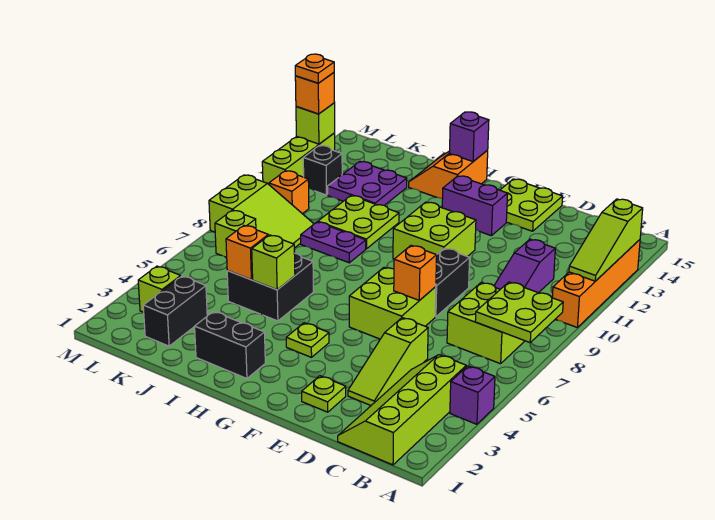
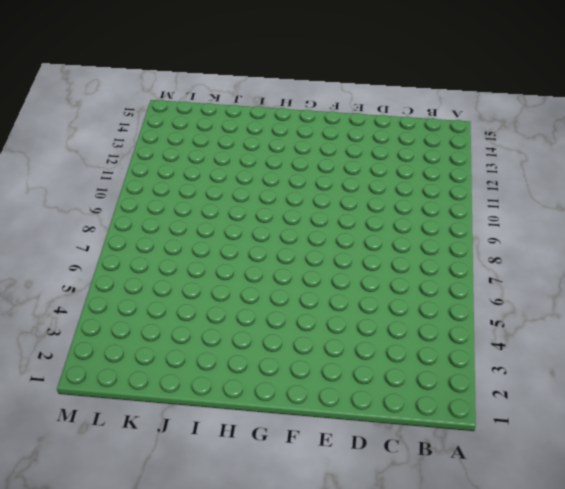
none -> purple 1x1 brick [450,366,495,424]
none -> orange 1x4 brick [552,240,640,328]
none -> lime 2x4 slope [338,355,466,465]
none -> lime 2x2 brick [447,282,524,364]

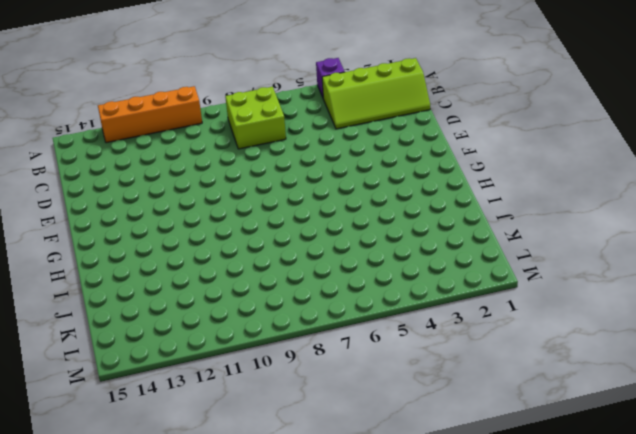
none -> purple 1x3 slope [494,239,555,293]
none -> lime 1x3 slope [348,318,428,405]
none -> lime 1x1 plate [302,376,346,412]
none -> lime 2x2 brick [349,267,436,339]

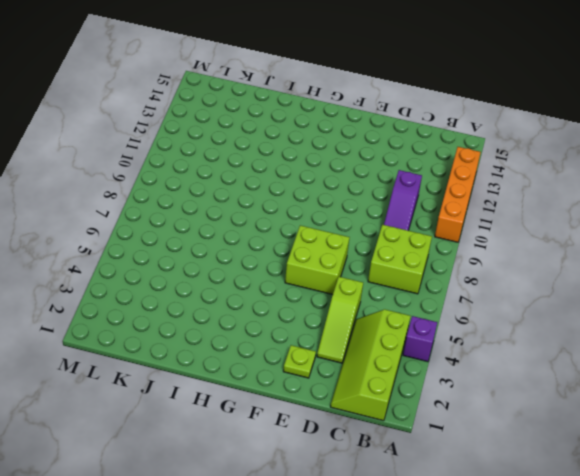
none -> black 1x2 brick [435,248,470,317]
none -> lime 2x2 plate [500,179,563,231]
none -> lime 2x2 brick [393,202,476,259]
none -> purple 1x2 brick [442,176,508,236]

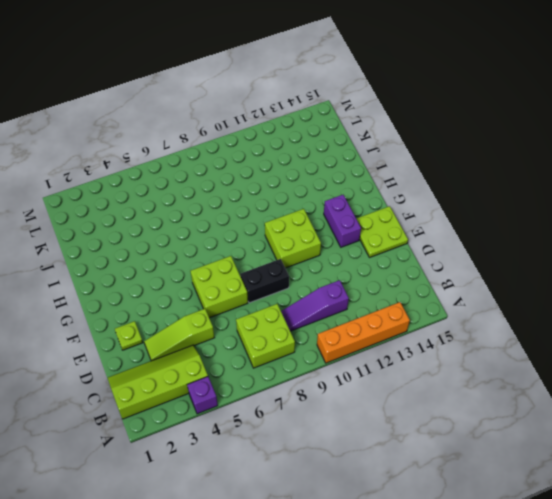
none -> lime 1x1 plate [286,323,329,357]
none -> black 1x2 brick [195,312,265,379]
none -> orange 2x2 slope [409,150,488,199]
none -> black 2x2 brick [227,253,313,321]

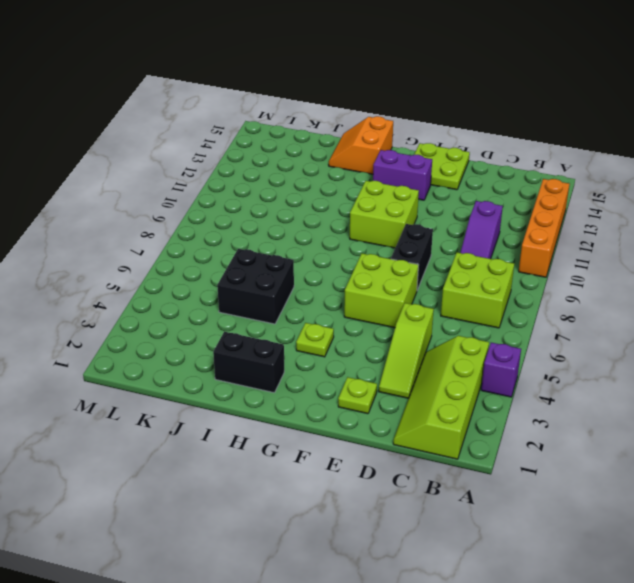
none -> purple 1x2 plate [301,222,366,263]
none -> lime 2x2 plate [318,196,399,249]
none -> purple 2x2 plate [328,162,407,205]
none -> black 1x2 brick [143,276,207,346]

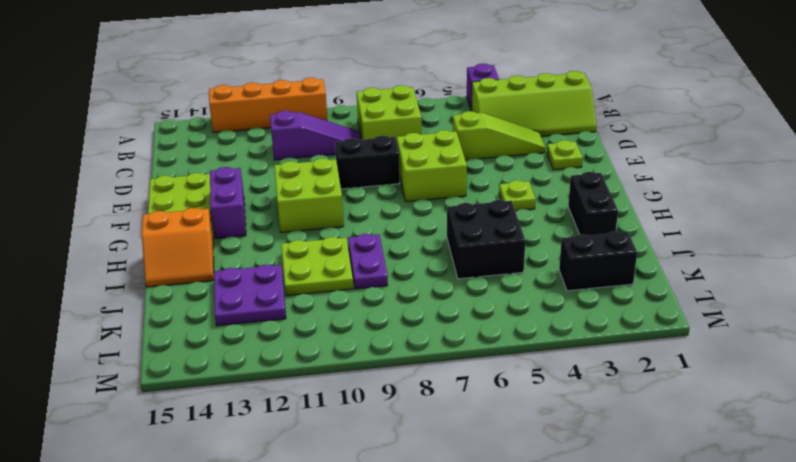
none -> lime 2x3 slope [209,175,314,248]
none -> lime 1x1 brick [138,266,181,312]
none -> lime 1x1 brick [215,210,256,257]
none -> orange 1x1 brick [269,171,309,214]

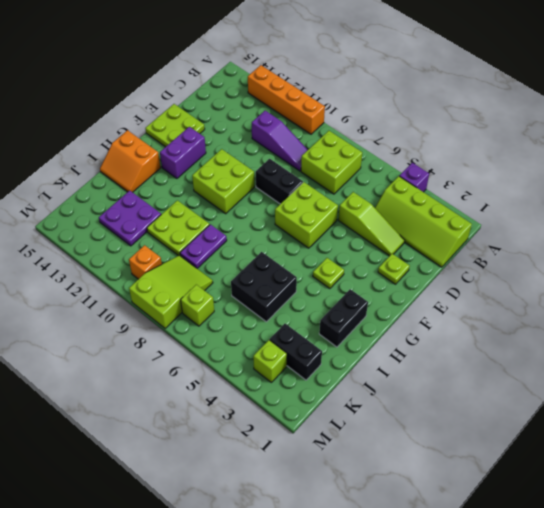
none -> black 1x1 brick [303,146,342,195]
none -> lime 1x3 brick [262,133,335,184]
none -> lime 2x2 plate [475,282,563,343]
none -> lime 1x3 slope [569,199,643,281]

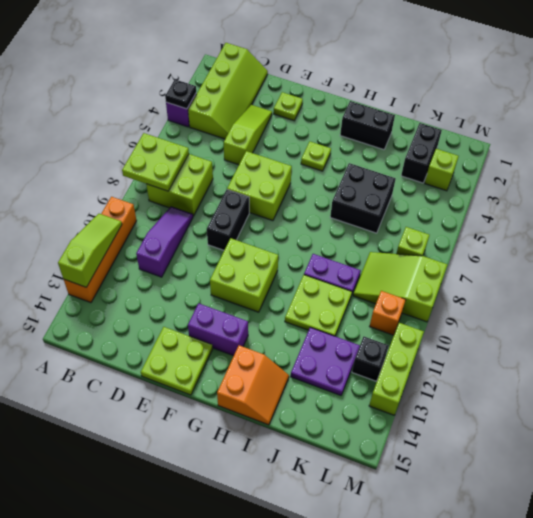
black 1x1 plate [165,79,196,109] -> none
none -> orange 1x1 brick [394,245,437,300]
none -> purple 1x1 brick [449,112,489,161]
none -> lime 1x1 brick [252,235,295,290]
none -> orange 1x1 brick [226,225,268,279]

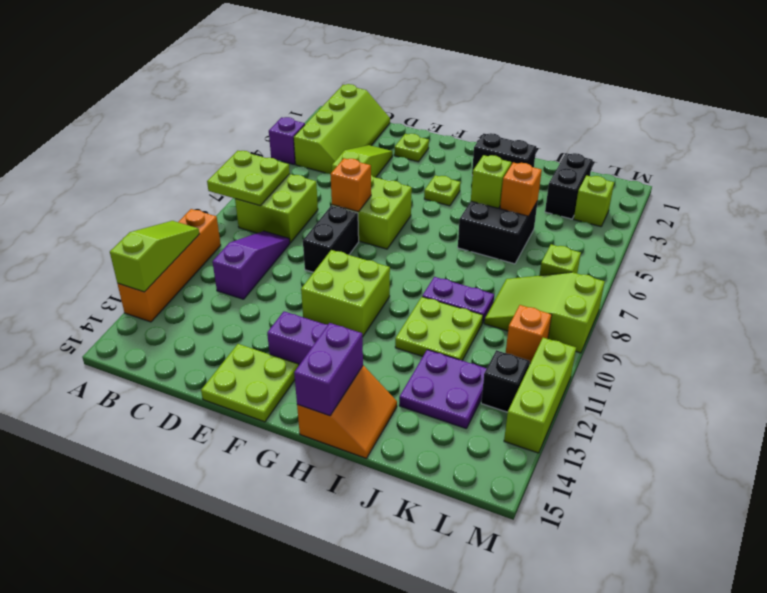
purple 1x2 brick [294,323,363,416] -> purple 1x1 brick [449,112,489,161]
none -> lime 1x1 brick [296,103,335,144]
none -> orange 1x1 brick [295,73,335,114]
none -> orange 1x1 plate [295,54,334,83]

